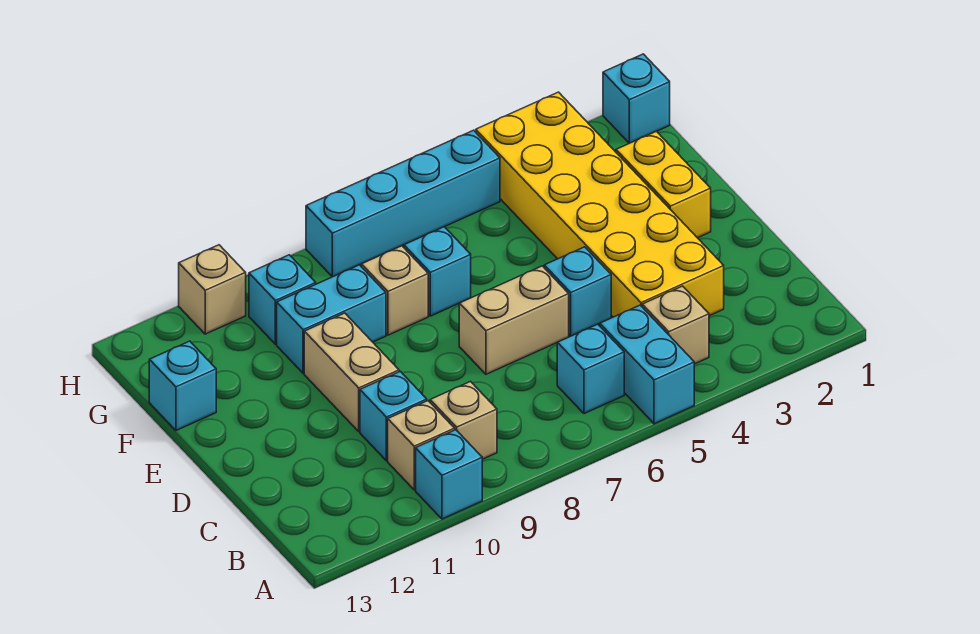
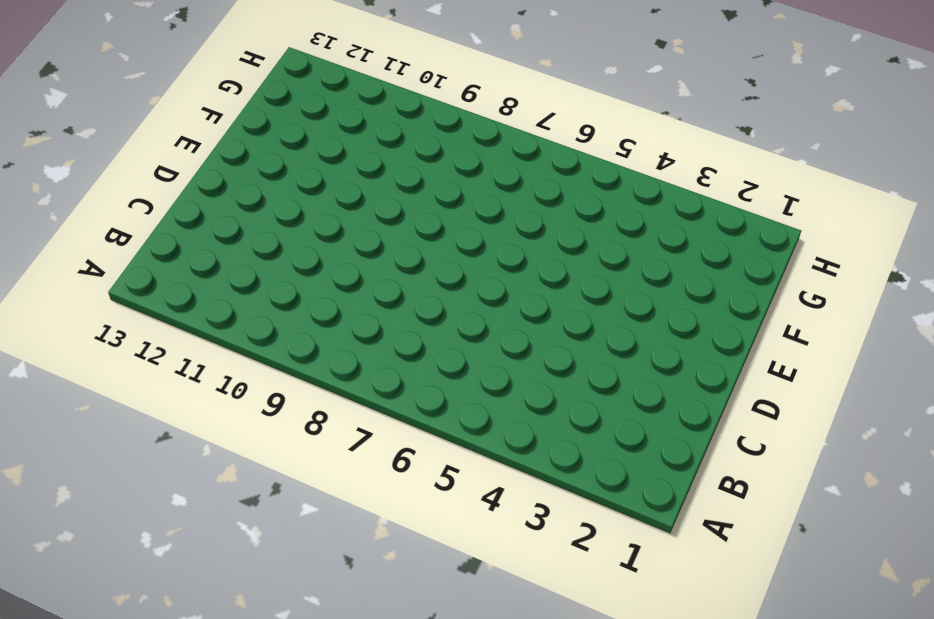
none -> cyan 1x2 brick [600,305,694,424]
none -> cyan 1x1 brick [416,430,482,519]
none -> tan 1x1 brick [642,286,709,364]

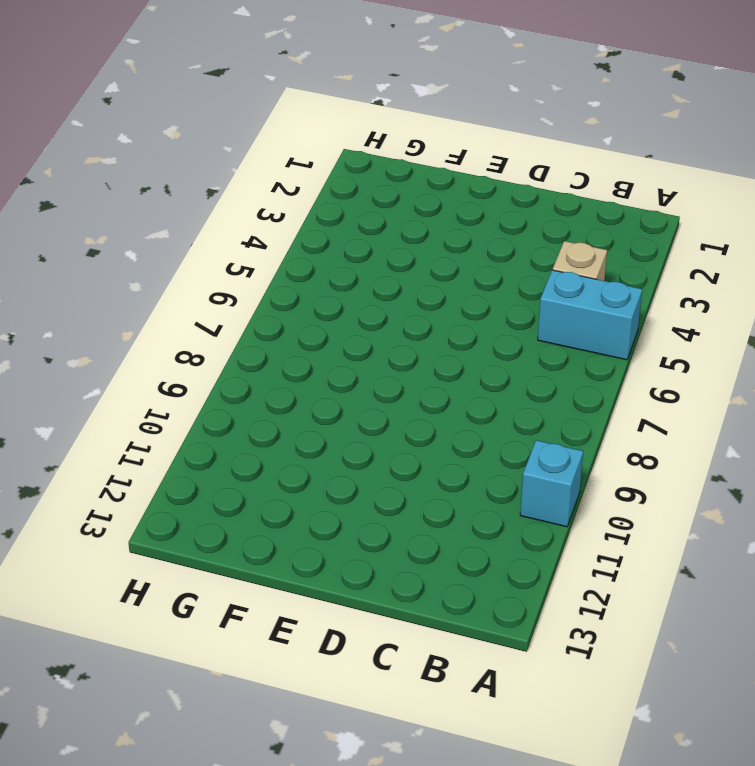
none -> cyan 1x1 brick [557,324,624,414]
none -> tan 1x1 brick [430,382,497,459]
none -> tan 1x1 brick [388,401,455,490]

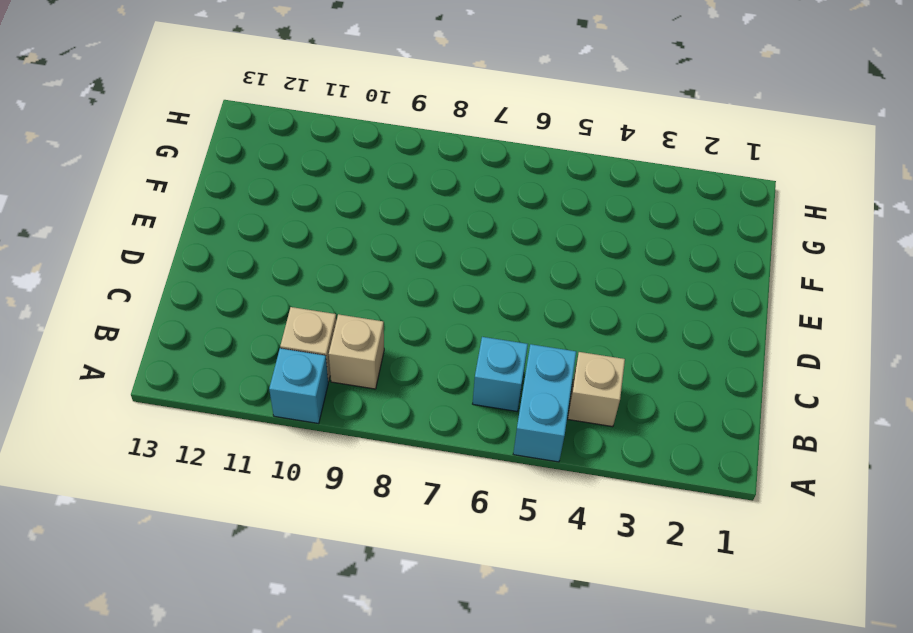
none -> yellow 2x6 brick [476,92,724,317]
none -> cyan 1x1 brick [360,371,427,461]
none -> cyan 1x1 brick [544,247,611,336]

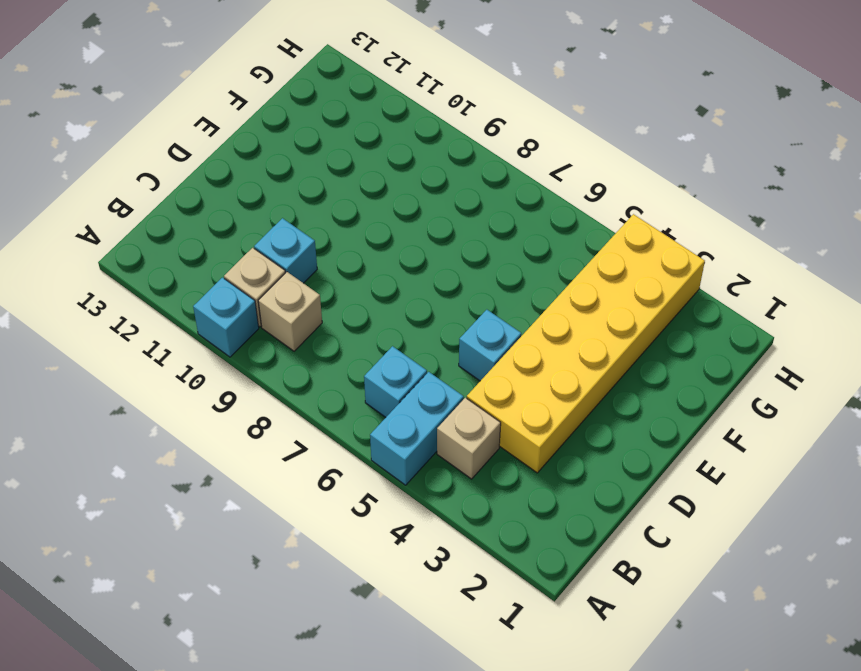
none -> tan 1x2 brick [459,266,569,374]
none -> tan 1x2 brick [304,313,399,431]
none -> yellow 1x2 brick [616,131,711,238]

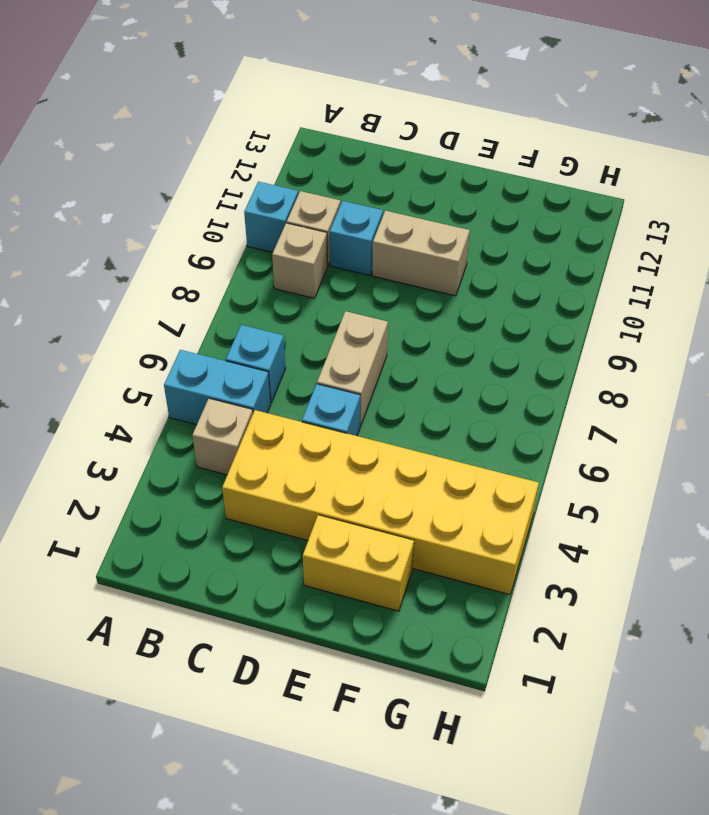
none -> cyan 1x1 brick [404,227,471,316]
none -> tan 1x1 brick [361,246,428,335]
none -> cyan 1x2 brick [277,265,386,373]

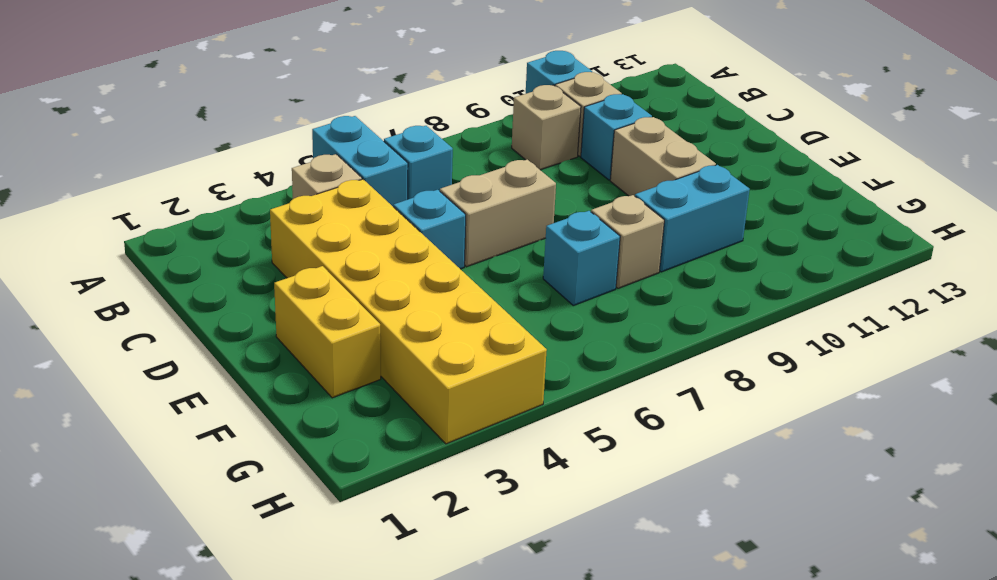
none -> cyan 1x1 brick [149,341,216,430]
none -> cyan 1x1 brick [249,255,316,344]
none -> cyan 1x1 brick [603,54,670,143]

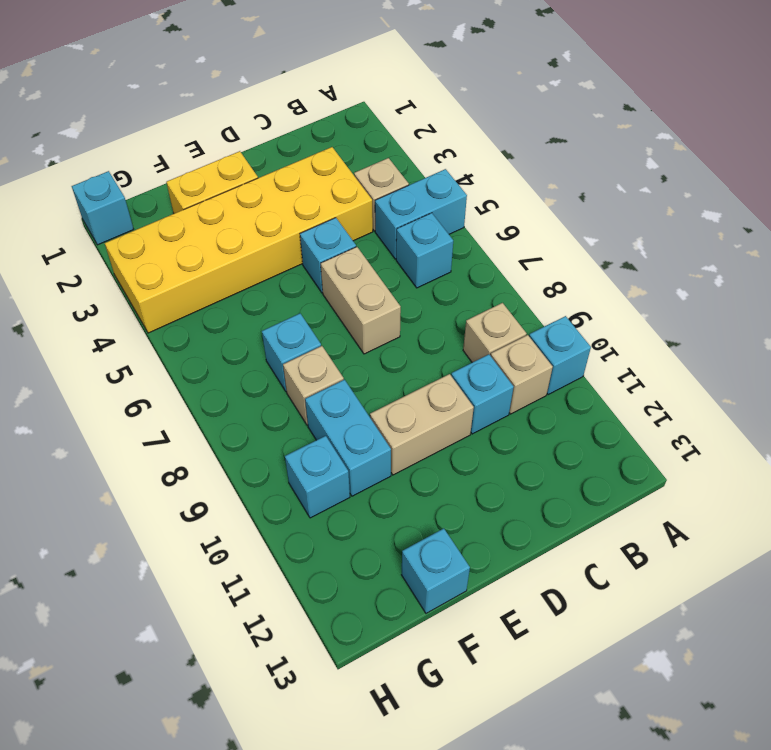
none -> cyan 1x4 brick [306,130,500,277]
none -> tan 1x1 brick [179,245,246,334]

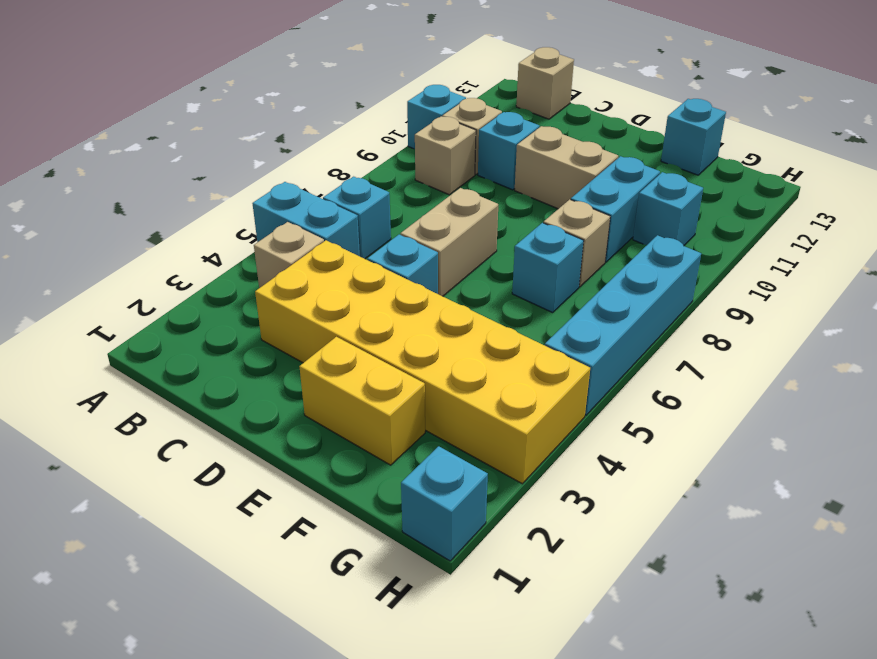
tan 1x1 brick [516,47,574,119] -> tan 1x1 brick moved to [179,245,246,334]

